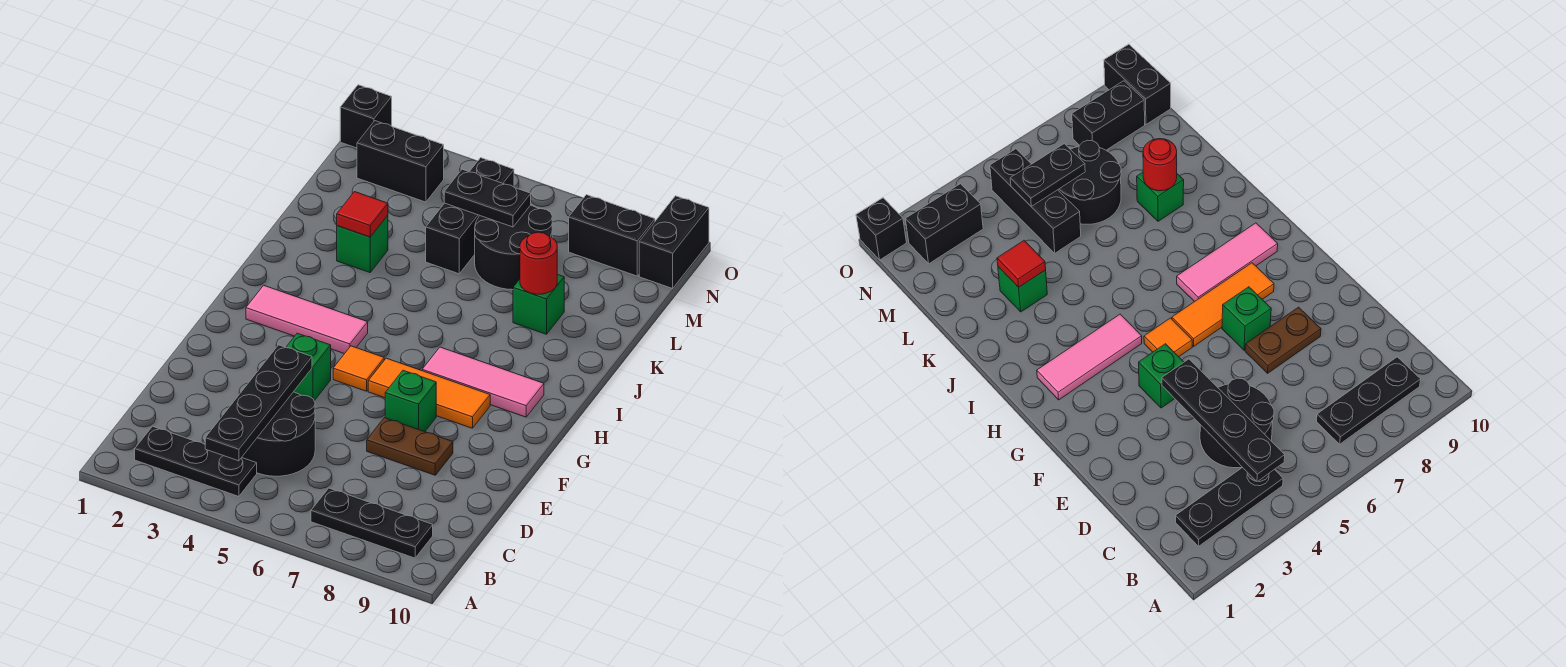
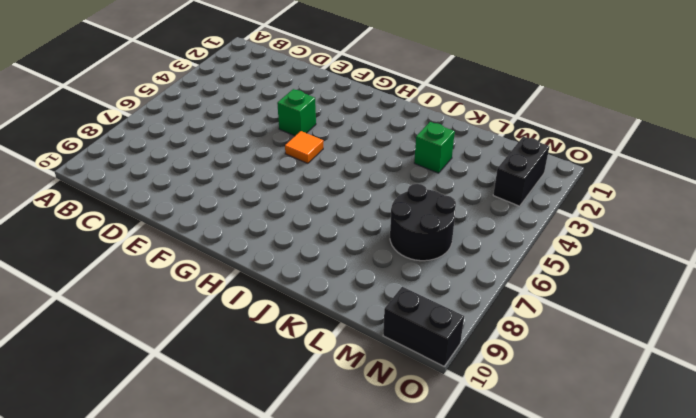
none -> black 1x3 plate [135,426,257,496]
none -> black 1x3 plate [311,488,433,558]
none -> black 2x2 round brick [242,392,315,476]

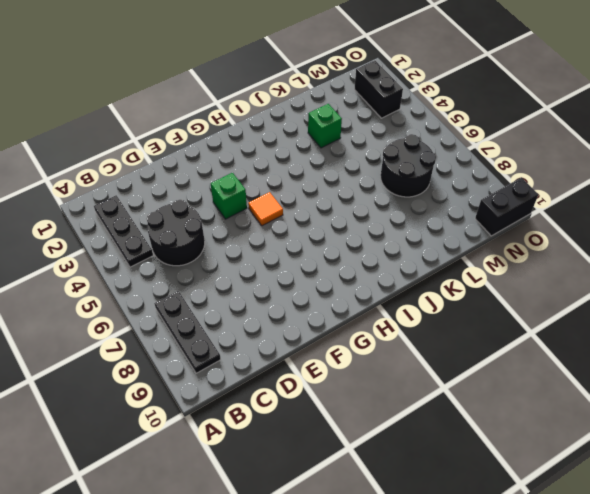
none -> brown 1x2 plate [367,418,453,475]
none -> green 1x1 brick [385,370,436,432]
none -> orange 1x3 tile [368,358,490,428]

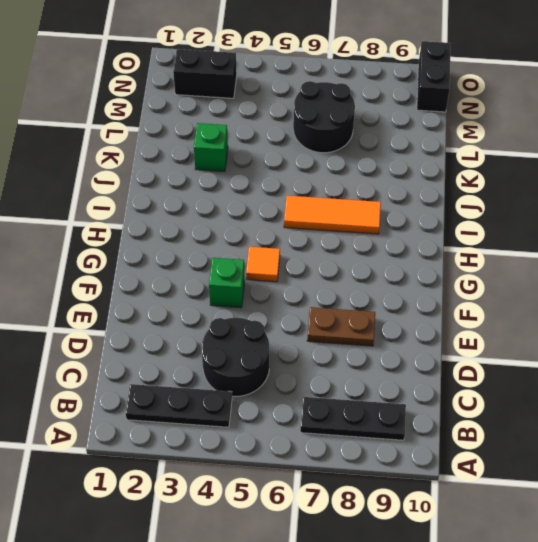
orange 1x3 tile [284,196,381,234] -> orange 1x3 tile moved to [368,358,490,428]
none -> green 1x1 brick [385,370,436,432]
none -> pink 1x3 tile [246,285,368,354]
none -> pink 1x3 tile [422,347,544,417]

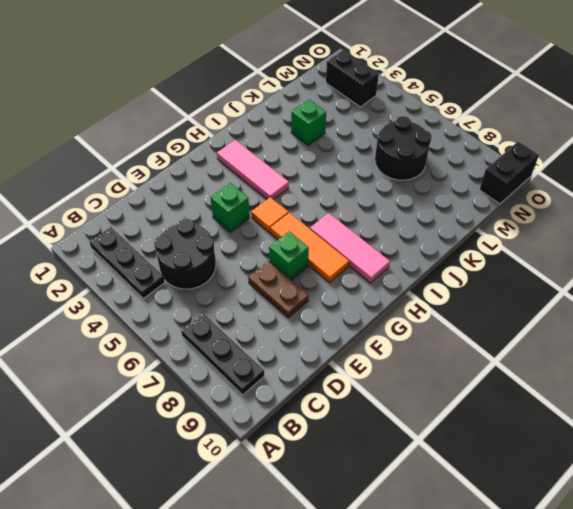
none -> green 1x1 brick [513,274,564,334]
none -> black 1x3 brick [426,158,514,274]
none -> black 1x2 brick [569,195,655,276]

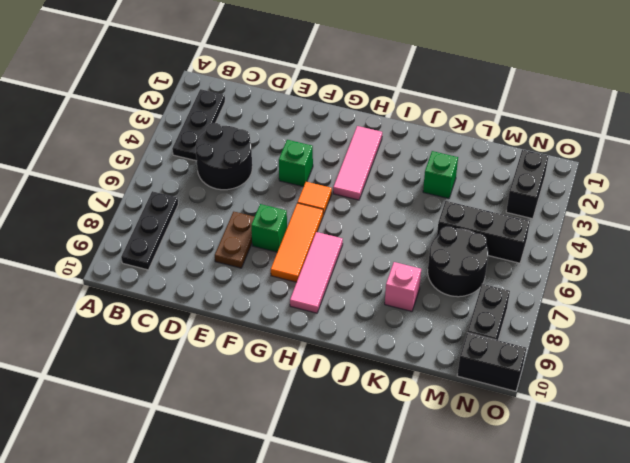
pink 1x1 brick [385,262,421,312] -> green 1x1 brick [513,274,564,334]
none -> black 1x1 brick [340,85,392,148]
none -> black 1x4 plate [205,345,312,461]
none -> red 1x1 tile [337,192,388,237]

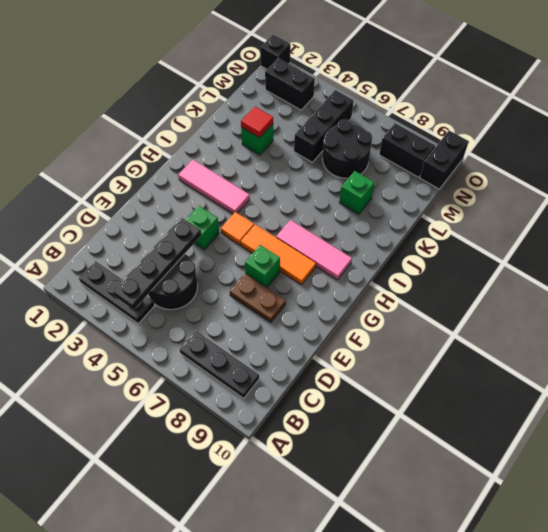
none -> red 1x1 round brick [520,232,557,294]
none -> black 1x2 plate [444,169,531,227]

